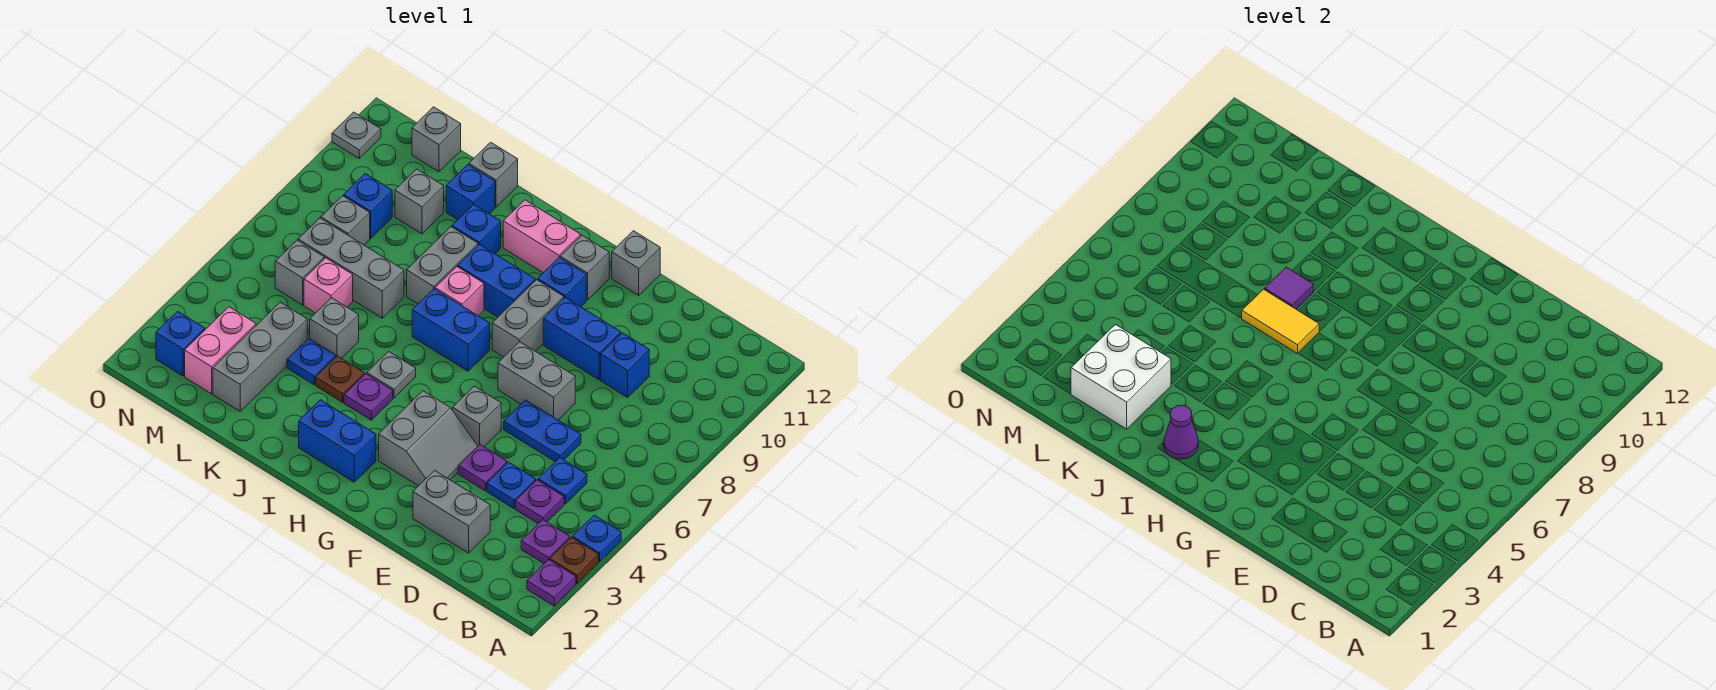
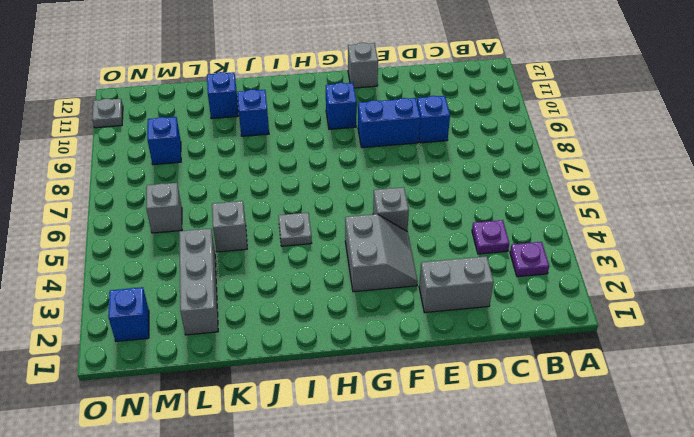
none -> purple 1x1 plate [527,560,576,606]
none -> brown 1x1 plate [550,537,599,584]
none -> blue 1x1 plate [573,515,621,562]
none -> blue 1x1 plate [538,458,587,504]

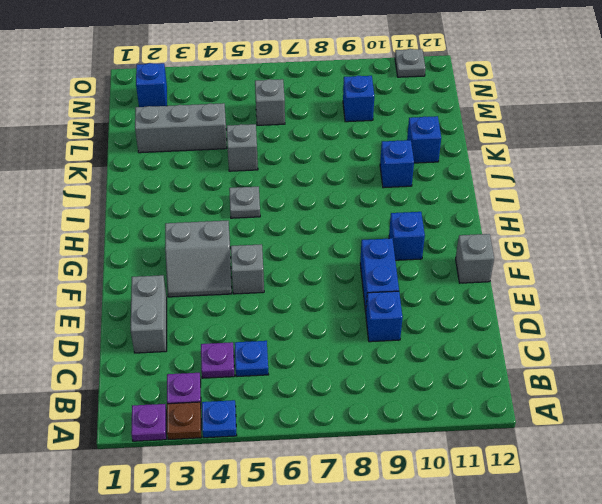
none -> blue 1x1 plate [487,462,536,508]
none -> blue 1x2 plate [504,400,581,462]
none -> purple 1x1 plate [458,445,507,491]
none -> grey 1x2 brick [498,342,575,420]

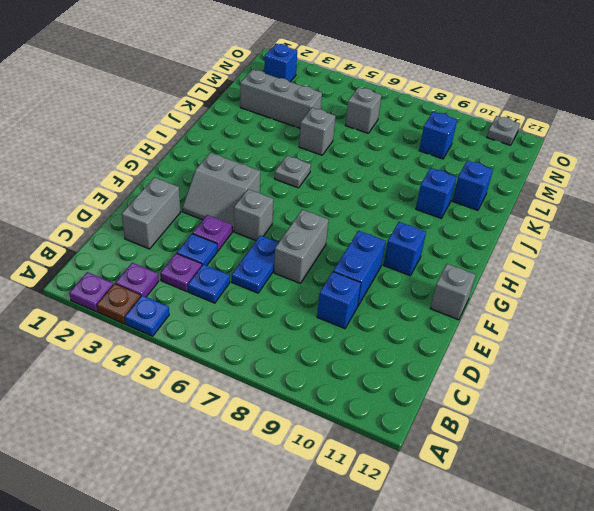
none -> grey 1x2 brick [492,280,564,357]
none -> grey 1x1 brick [560,235,609,300]
none -> blue 1x2 brick [299,400,376,482]
none -> blue 1x2 brick [412,289,490,371]

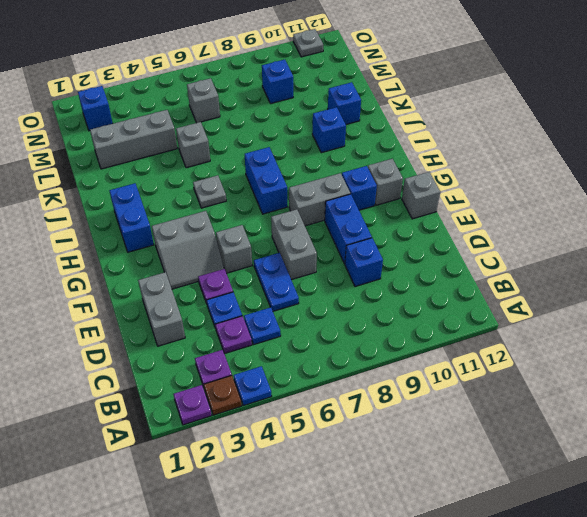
none -> blue 1x2 brick [458,244,535,317]
none -> pink 1x2 brick [503,200,581,273]
none -> purple 1x1 plate [344,374,393,420]
none -> pink 1x1 brick [435,267,484,316]

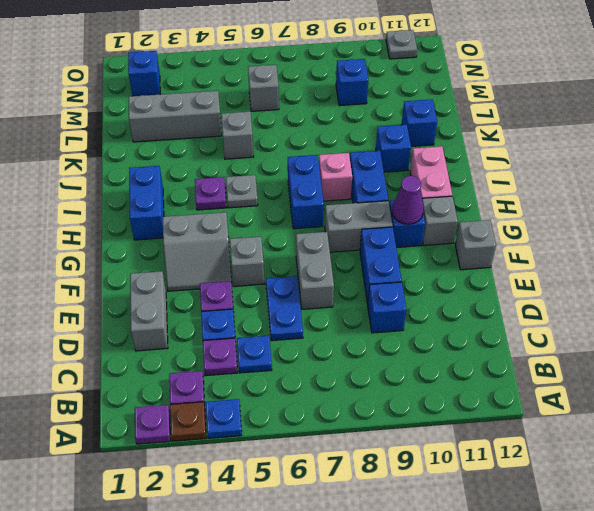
purple 1x1 cone [392,176,424,224] -> purple 1x1 cone moved to [1164,405,1198,459]
none -> brown 1x1 plate [316,356,364,402]
none -> grey 1x2 brick [407,227,478,304]
none -> blue 1x1 plate [287,338,336,385]
none -> grey 1x3 brick [298,218,404,318]

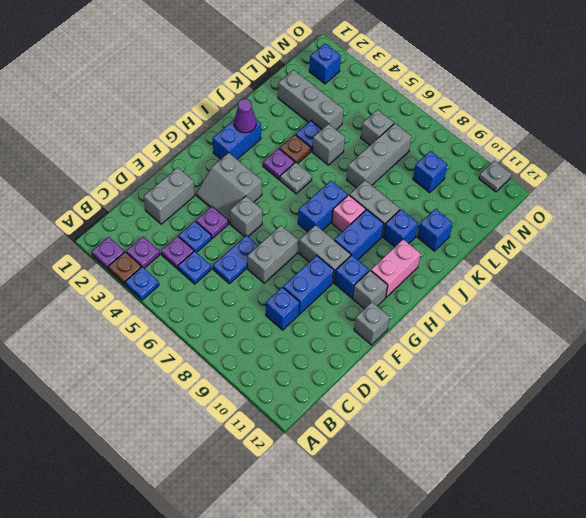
none -> grey 1x1 brick [469,142,518,207]
none -> pink 1x1 brick [304,258,353,313]
none -> grey 1x1 brick [395,169,444,234]
none -> pink 1x2 brick [185,307,256,394]

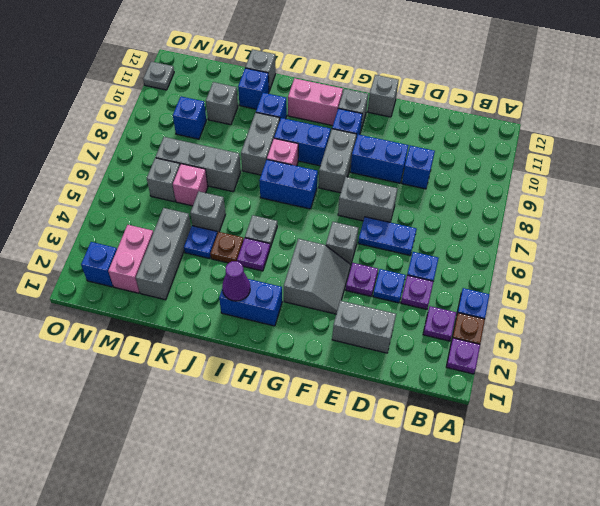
none -> grey 1x1 brick [321,196,370,245]
none -> grey 1x1 brick [412,107,461,172]
none -> yellow 1x2 tile [1241,289,1319,354]
none -> purple 1x1 tile [1265,267,1313,309]

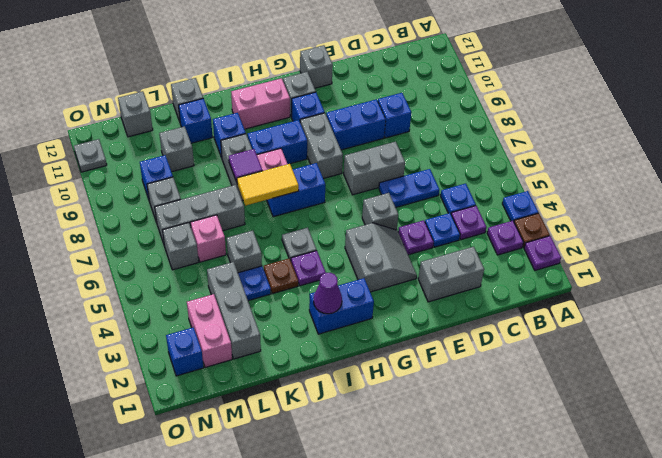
none -> white 2x2 brick [1071,325,1171,429]

